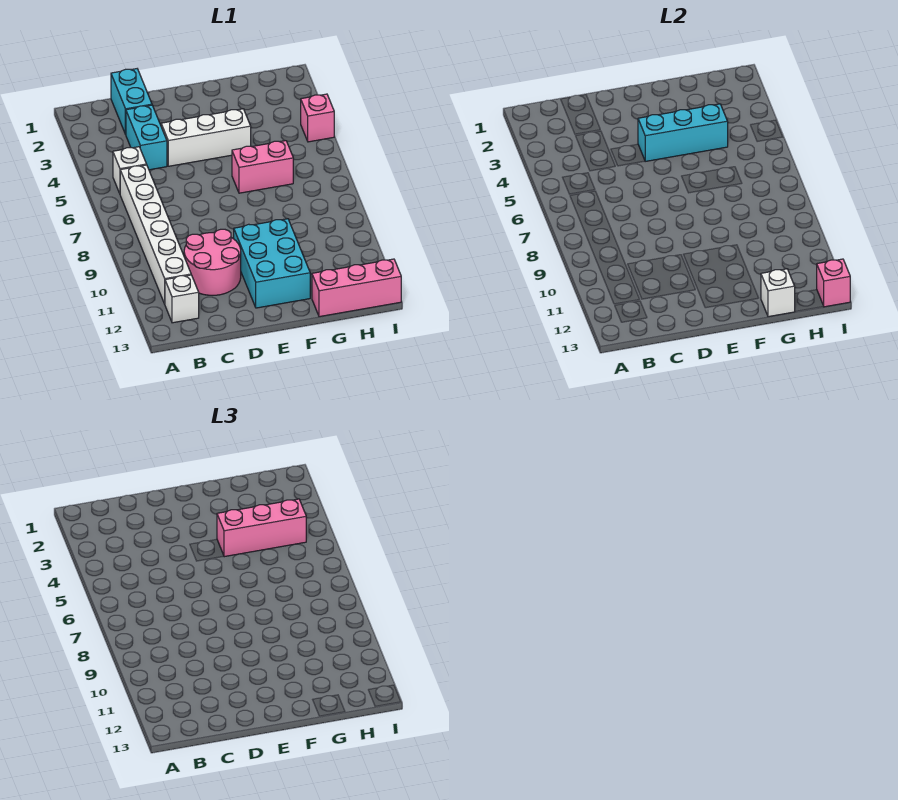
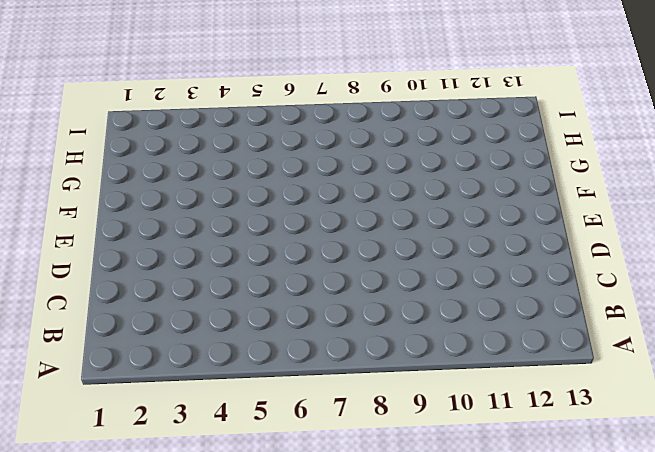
none -> white 1x1 brick [113,147,147,193]
none -> white 1x6 brick [120,165,191,304]
none -> white 1x1 brick [165,275,199,323]

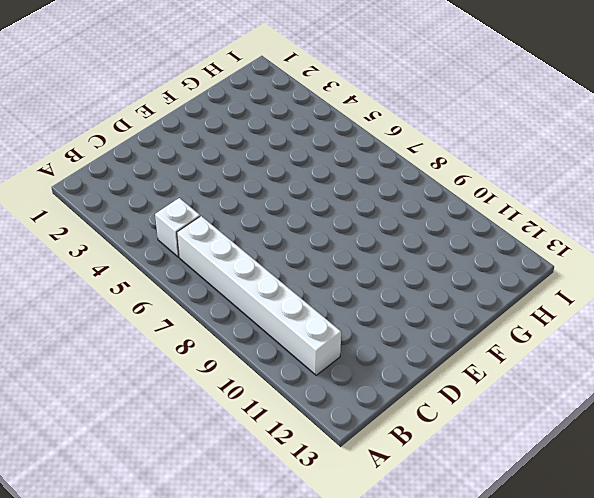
none -> white 1x1 brick [165,275,199,323]
none -> cyan 1x2 brick [111,69,152,134]
none -> cyan 1x2 brick [126,105,167,170]

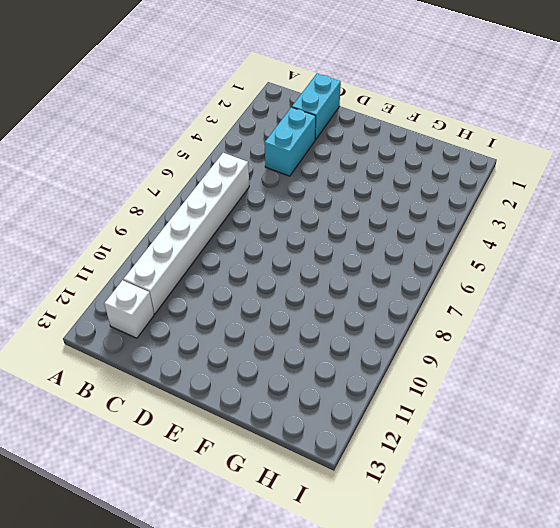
none -> white 1x1 brick [113,147,147,193]
none -> pink 2x2 round brick [184,229,241,295]
none -> white 1x3 brick [161,109,251,166]

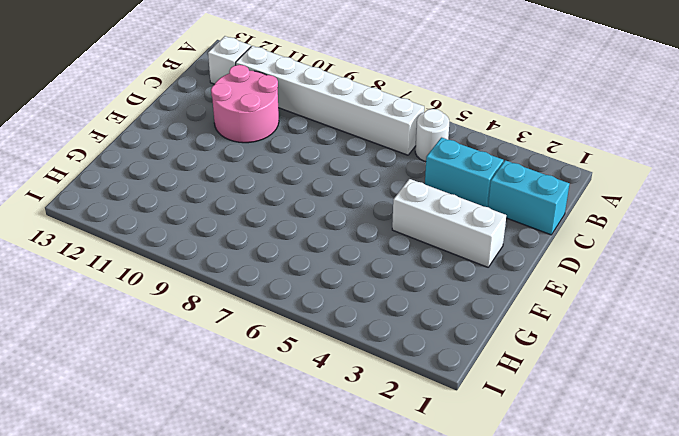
white 1x1 round brick [415,109,449,162] -> white 1x1 brick [113,147,147,193]
white 1x3 brick [392,179,506,267] -> white 1x3 brick turned to [161,109,251,166]
none -> cyan 2x3 brick [234,219,310,308]
none -> pink 1x2 brick [232,141,293,193]
none -> pink 1x3 brick [312,259,401,317]

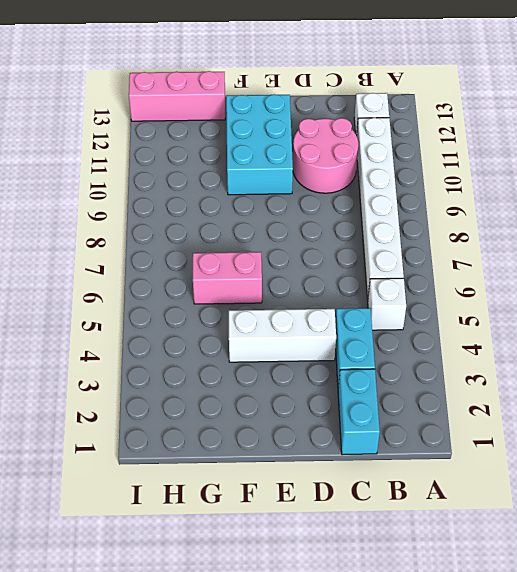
none -> pink 1x1 brick [301,94,334,142]
none -> cyan 1x3 brick [638,104,728,161]
none -> white 1x1 brick [761,269,795,317]

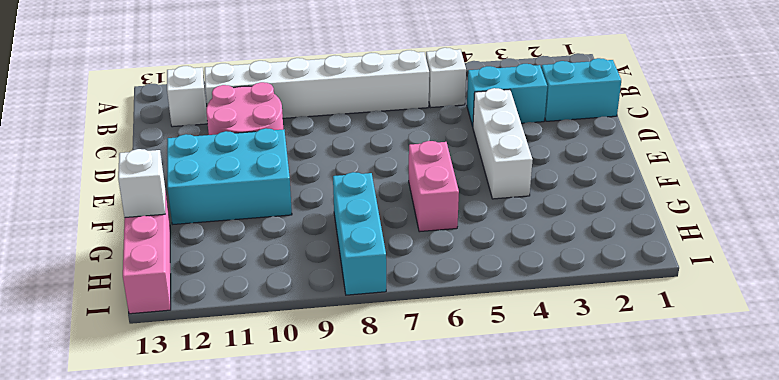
cyan 1x3 brick [333,172,386,295] -> cyan 1x3 brick moved to [638,104,728,161]
none -> pink 1x1 brick [301,94,334,142]
none -> pink 1x1 brick [817,259,850,307]
none -> pink 1x3 brick [217,499,306,557]

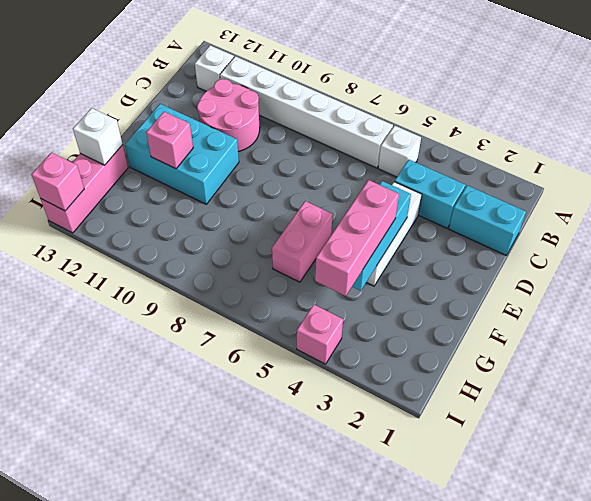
pink 1x1 brick [146,112,193,169] -> none

